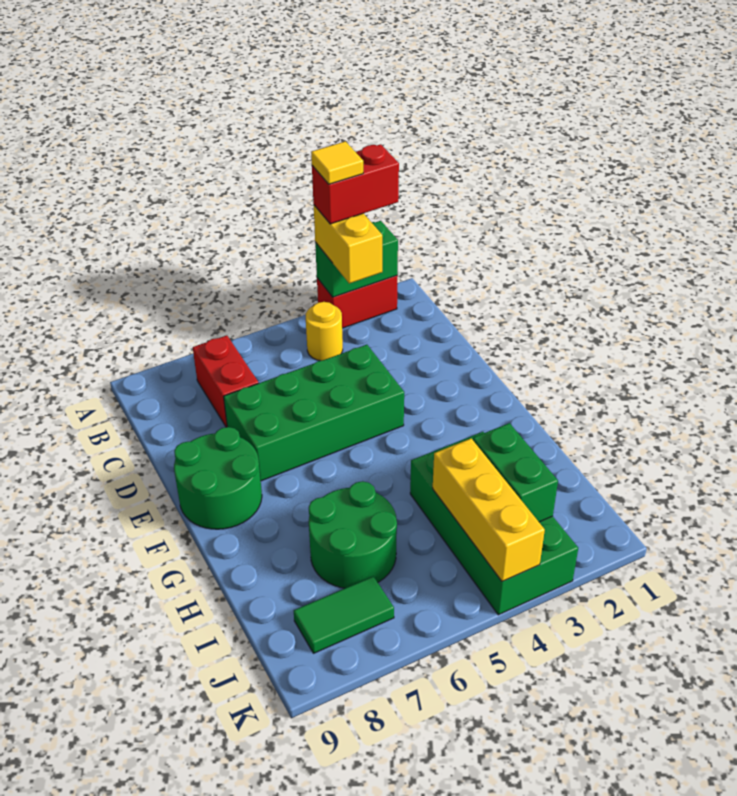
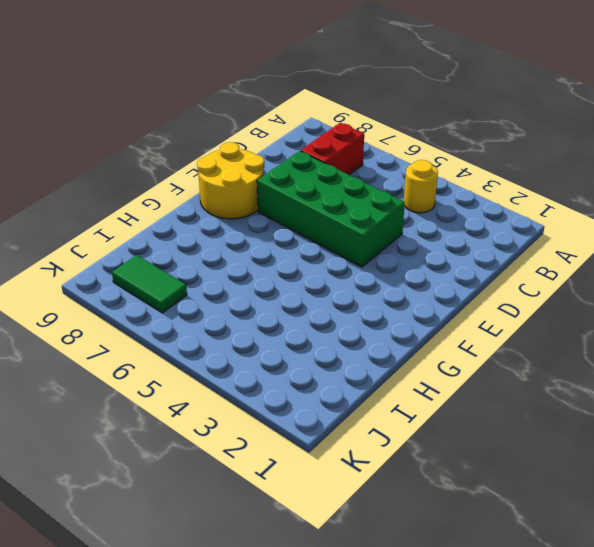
yellow 2x2 round brick [197,142,264,219] -> green 2x2 round brick [174,427,262,529]
none -> red 1x2 brick [317,276,398,328]
none -> green 2x4 brick [410,432,578,615]
none -> green 2x2 round brick [309,481,397,588]

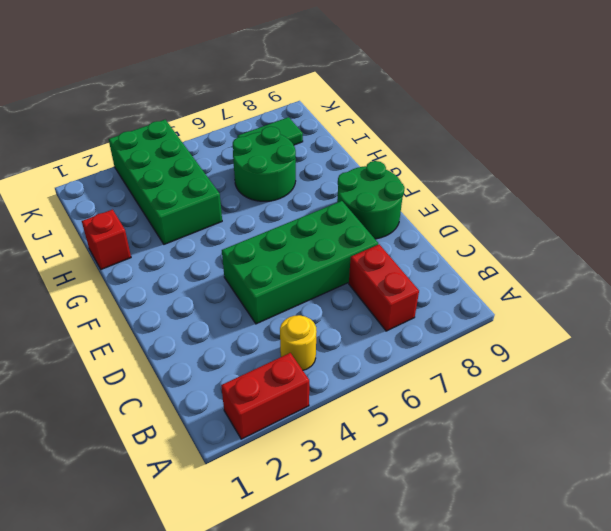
red 1x1 brick [82,210,131,269] -> none
none -> green 1x2 brick [315,221,398,297]
none -> green 1x2 brick [473,423,558,522]
none -> yellow 1x3 brick [433,439,545,582]

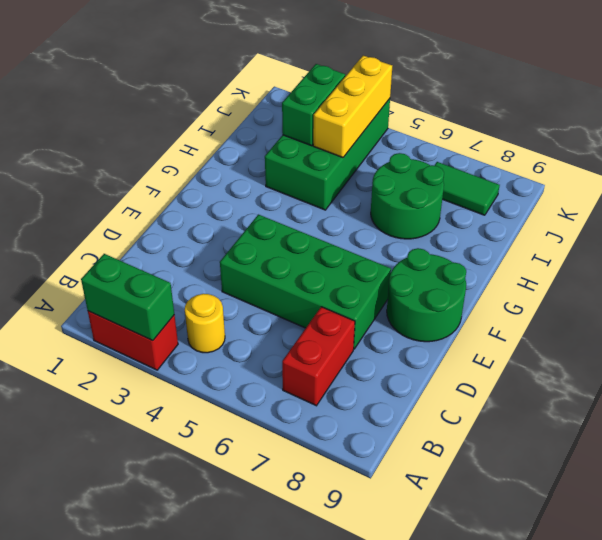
none -> yellow 1x2 brick [314,205,382,283]
none -> red 1x2 brick [312,144,399,224]
none -> yellow 1x1 tile [311,141,363,184]

